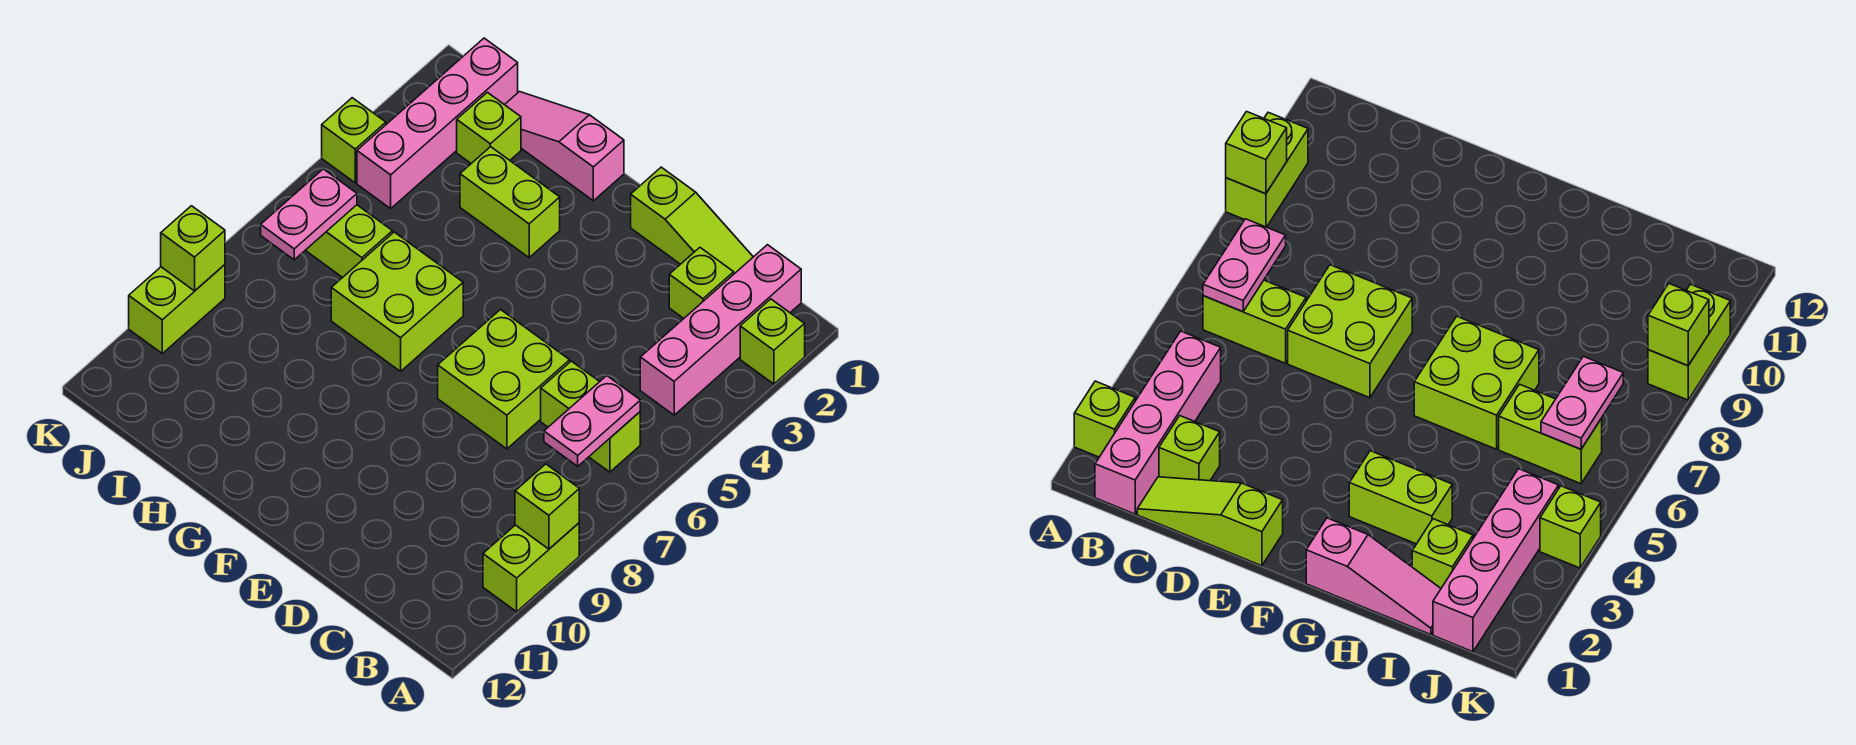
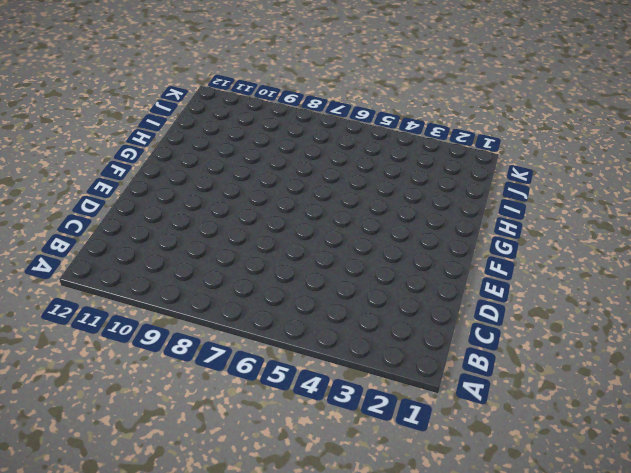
none -> lime 1x1 brick [740,299,805,384]
none -> lime 1x2 brick [483,523,579,612]
none -> pink 1x4 brick [640,245,801,415]

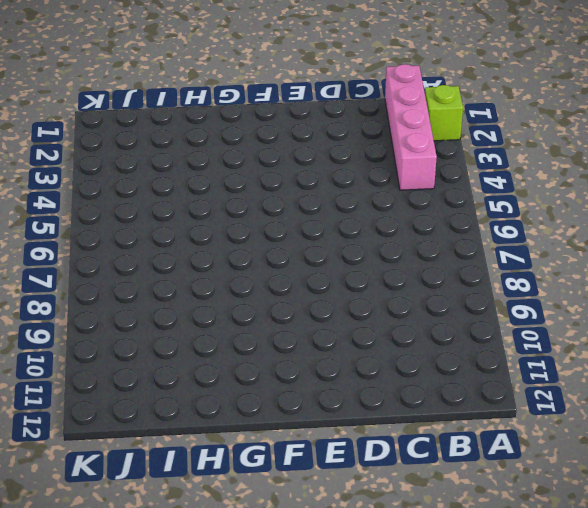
none -> lime 1x2 brick [483,523,579,612]
none -> lime 1x2 brick [541,361,640,472]
none -> lime 1x3 slope [631,167,753,274]

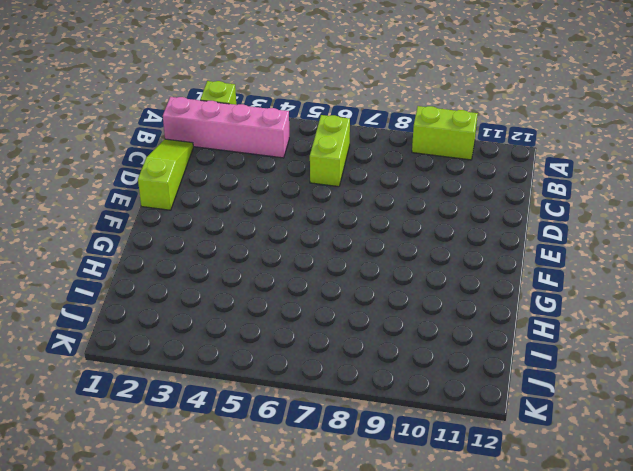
none -> lime 1x1 brick [669,248,734,318]
none -> lime 2x2 brick [438,310,570,449]
none -> pink 1x3 slope [505,92,624,201]

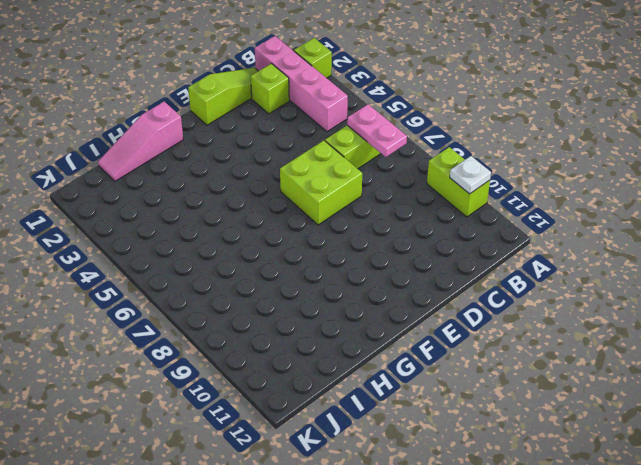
white 1x1 plate [450,156,491,194] -> none
none -> lime 1x2 brick [460,147,560,258]
none -> lime 2x2 brick [331,232,463,371]
none -> lime 1x1 brick [457,92,521,163]

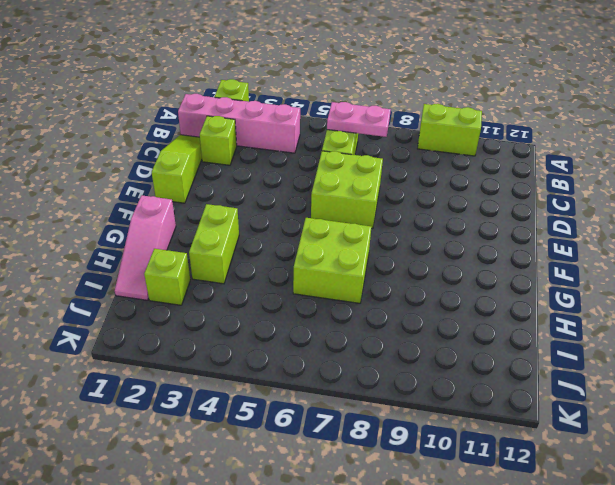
none -> lime 1x2 brick [305,205,392,278]
none -> pink 1x4 brick [357,38,518,208]
none -> lime 1x1 brick [322,98,386,183]

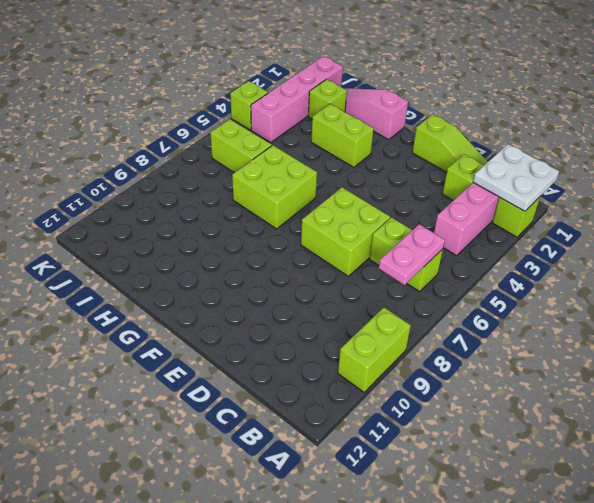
white 2x2 plate [473,144,559,211] -> none
none -> lime 1x2 brick [129,265,225,353]
none -> lime 1x1 brick [515,464,579,549]
none -> pink 1x2 plate [261,169,357,260]

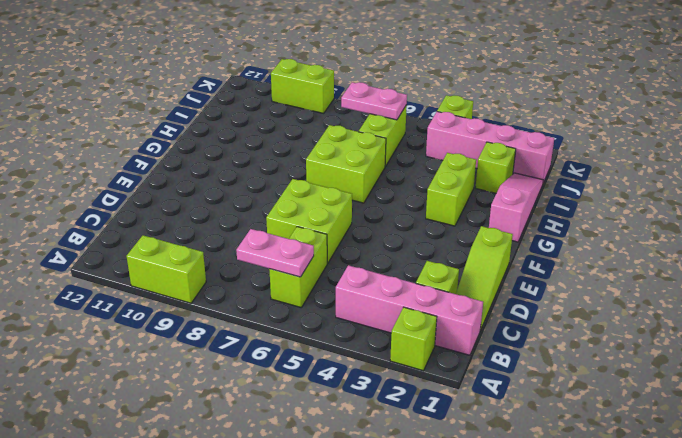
none -> lime 1x1 brick [515,464,579,549]
none -> lime 1x1 brick [161,206,225,291]

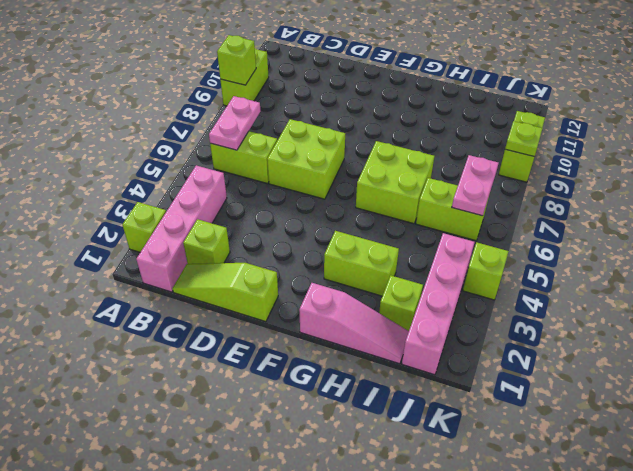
lime 1x1 plate [505,121,543,157] -> lime 1x1 brick [161,206,225,291]

